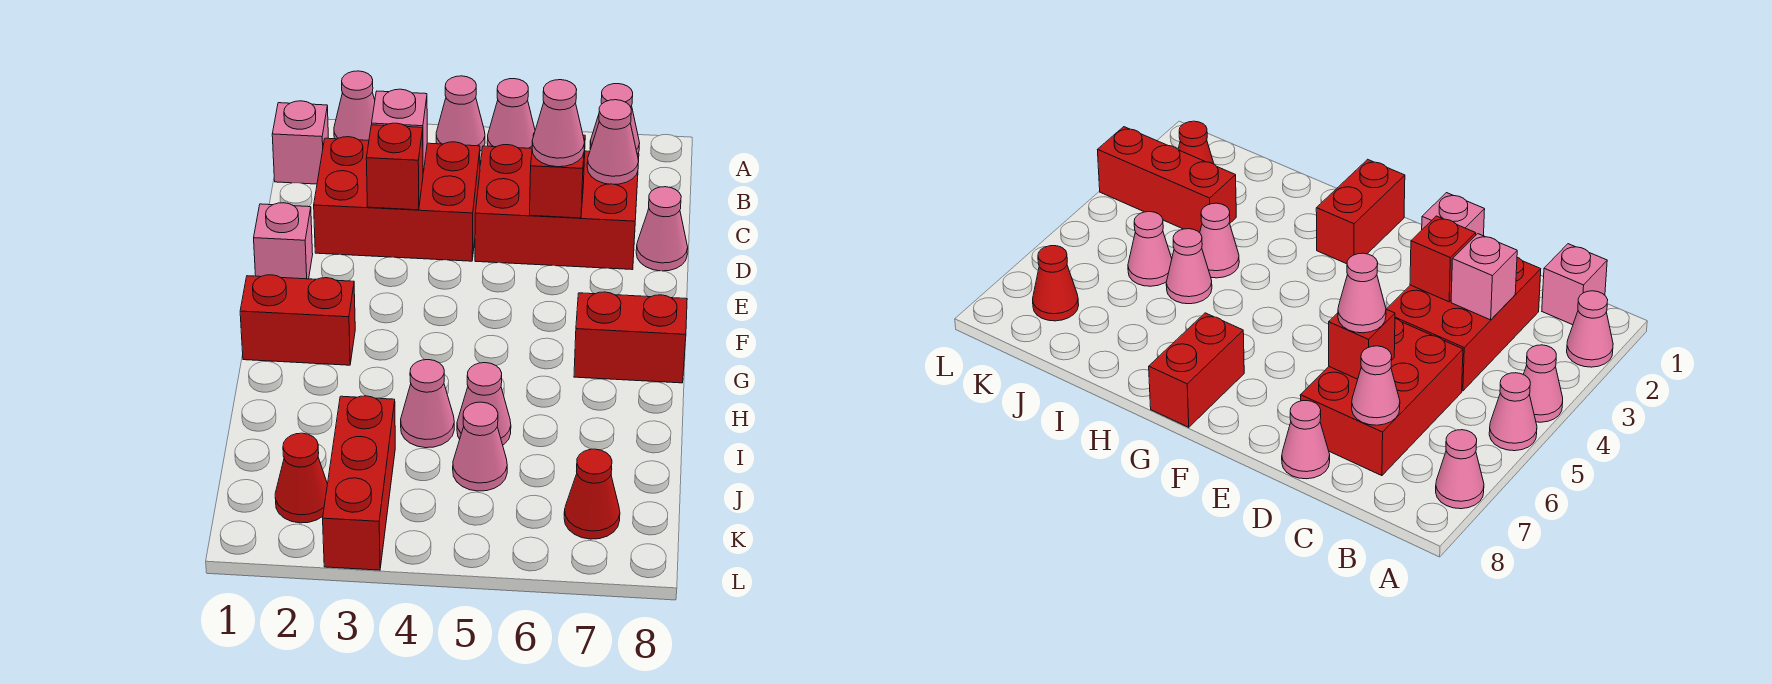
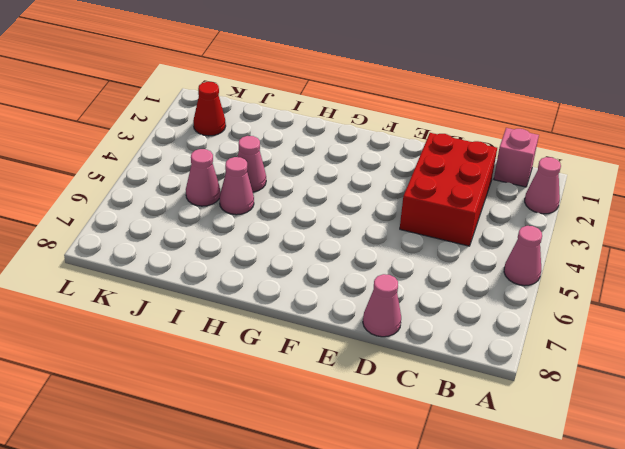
none -> pink 1x1 cone [436,76,485,151]
none -> pink 1x1 cone [590,84,640,154]
none -> red 2x3 brick [475,145,639,270]

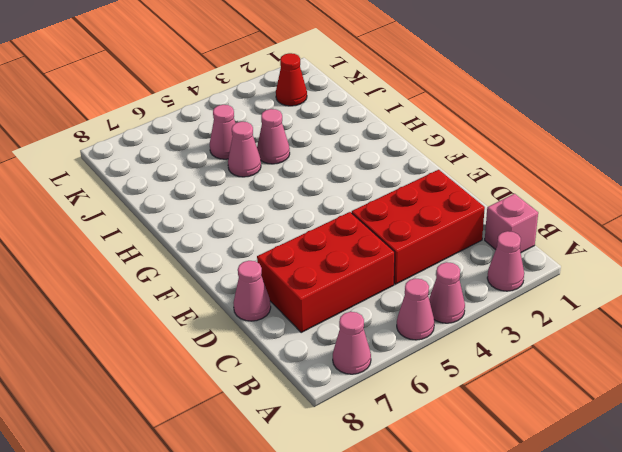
none -> pink 1x1 brick [254,203,313,279]
none -> red 1x2 brick [240,275,355,365]
none -> red 1x2 brick [574,292,687,383]

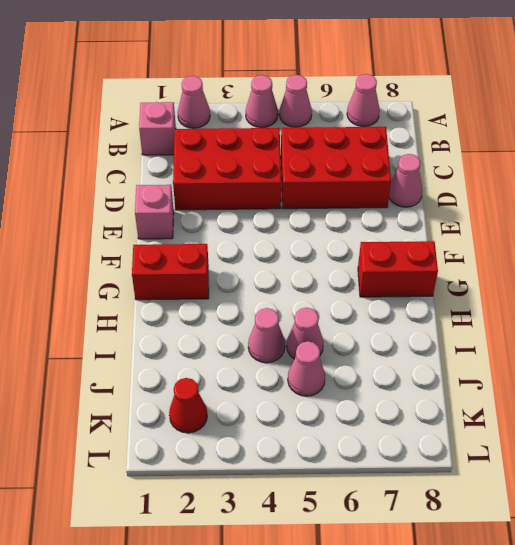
none -> red 1x3 brick [323,396,395,570]
none -> red 1x1 cone [564,449,620,539]
none -> pink 1x1 brick [372,89,427,172]

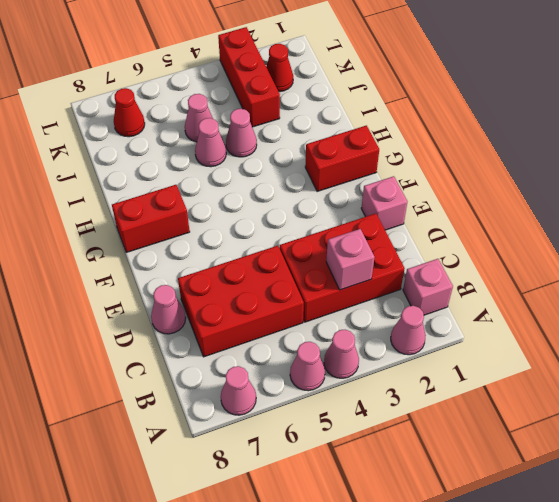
none -> pink 1x1 cone [587,100,639,184]
none -> red 1x1 brick [366,123,423,210]
none -> red 1x1 brick [530,134,585,218]

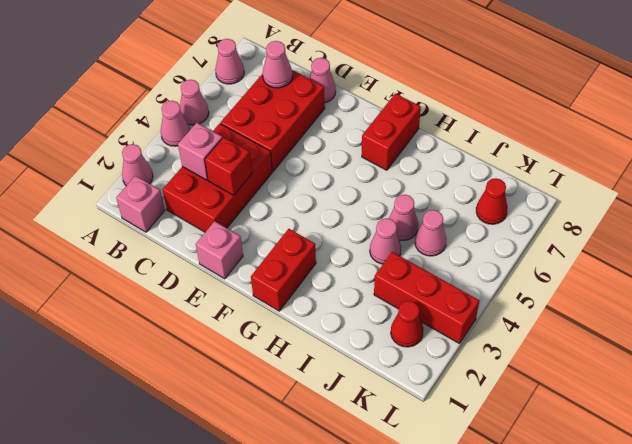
none -> red 1x1 brick [530,134,585,218]
none -> pink 1x1 cone [532,80,584,167]

